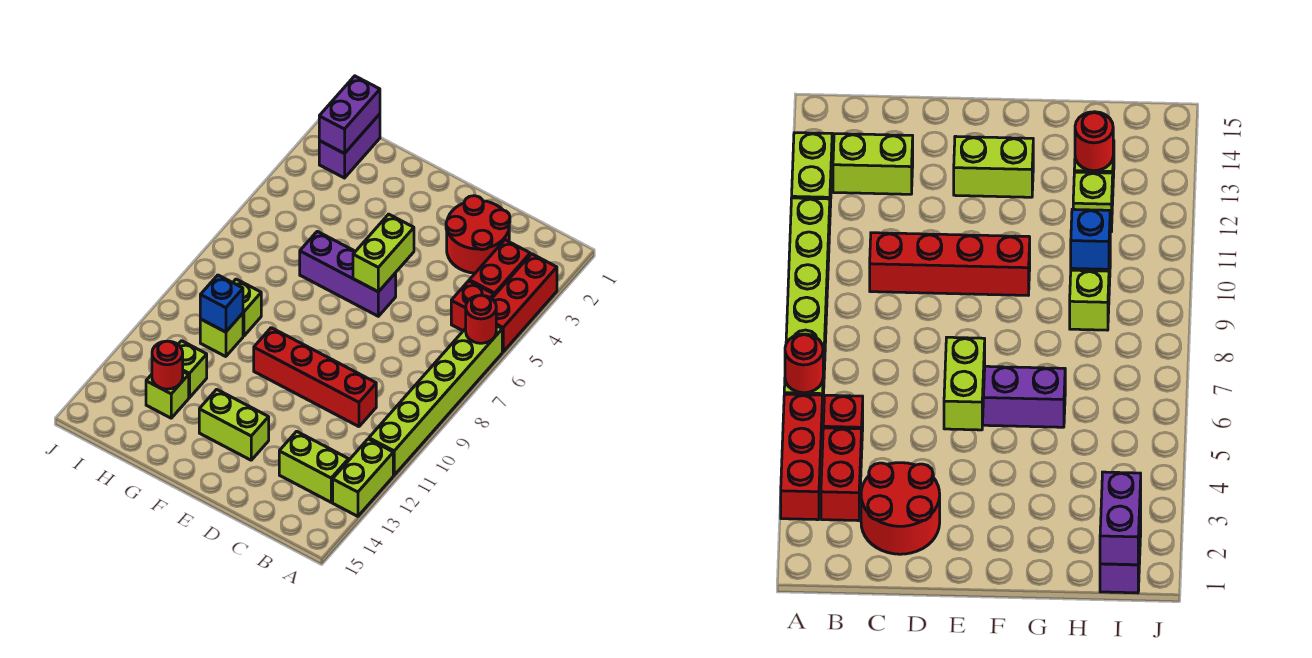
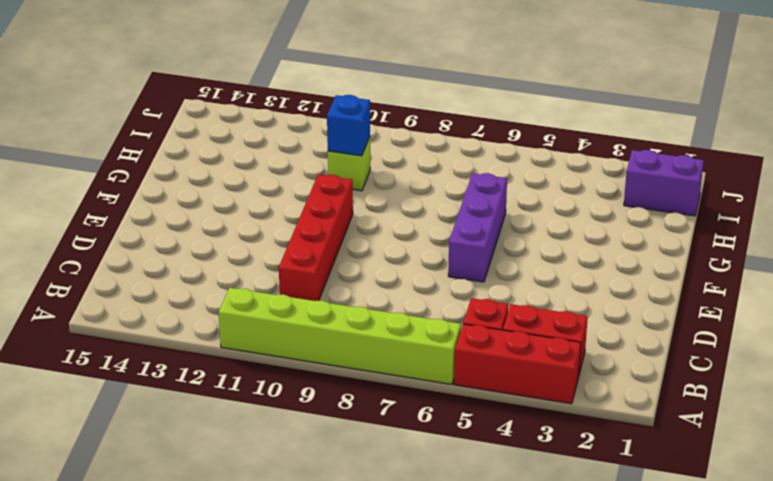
none -> lime 1x2 brick [333,439,393,516]
none -> lime 1x2 brick [279,431,349,502]
none -> red 2x2 round brick [446,196,510,273]

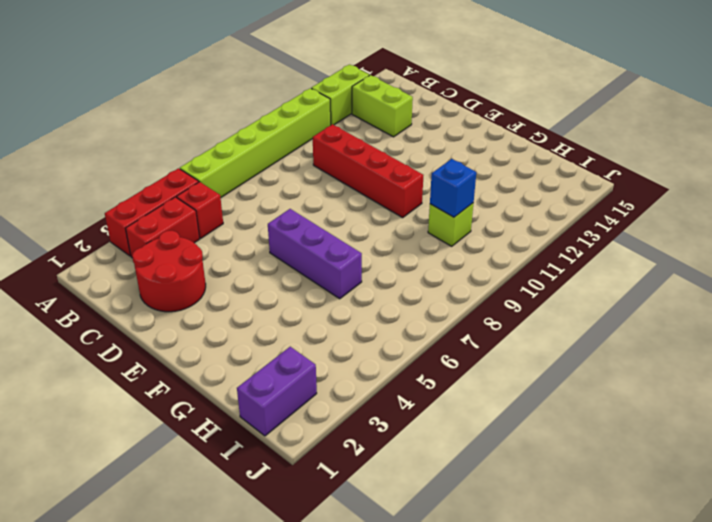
none -> lime 1x2 brick [199,389,269,460]
none -> lime 1x1 brick [233,279,261,336]
none -> lime 1x1 brick [178,341,207,398]

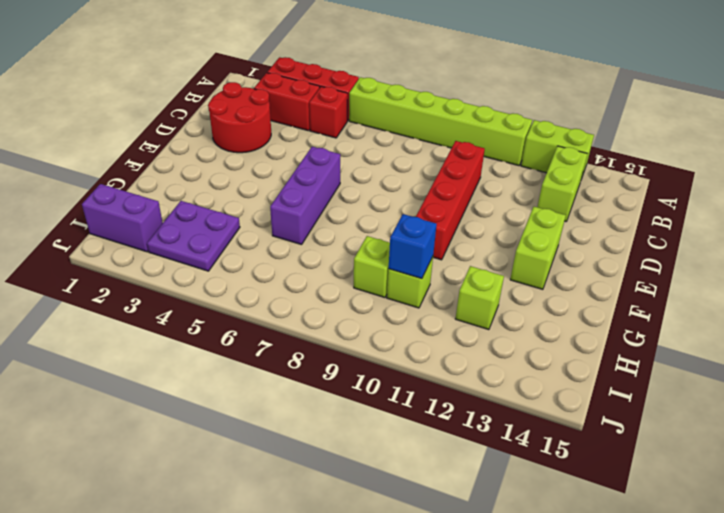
purple 2x2 plate [147,201,240,271] -> none
none -> lime 1x1 brick [146,372,189,418]
none -> red 1x1 round brick [466,295,496,343]
none -> lime 1x2 brick [353,214,414,292]

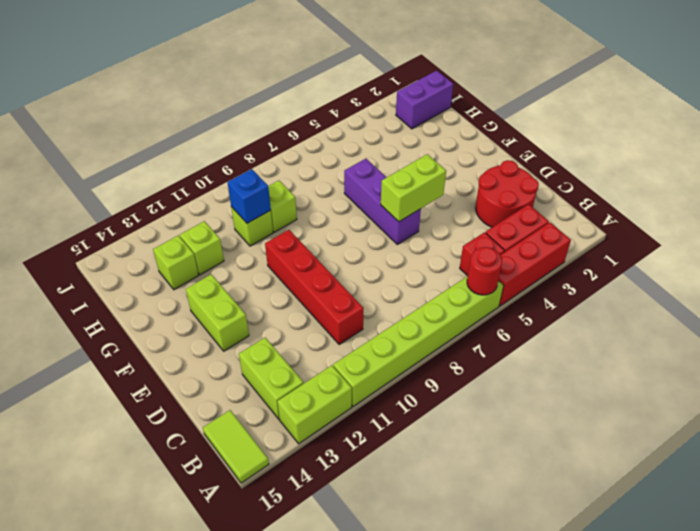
lime 1x2 tile [203,410,269,483] -> none
none -> red 1x1 round brick [152,341,183,389]
none -> purple 1x2 brick [319,76,380,154]

